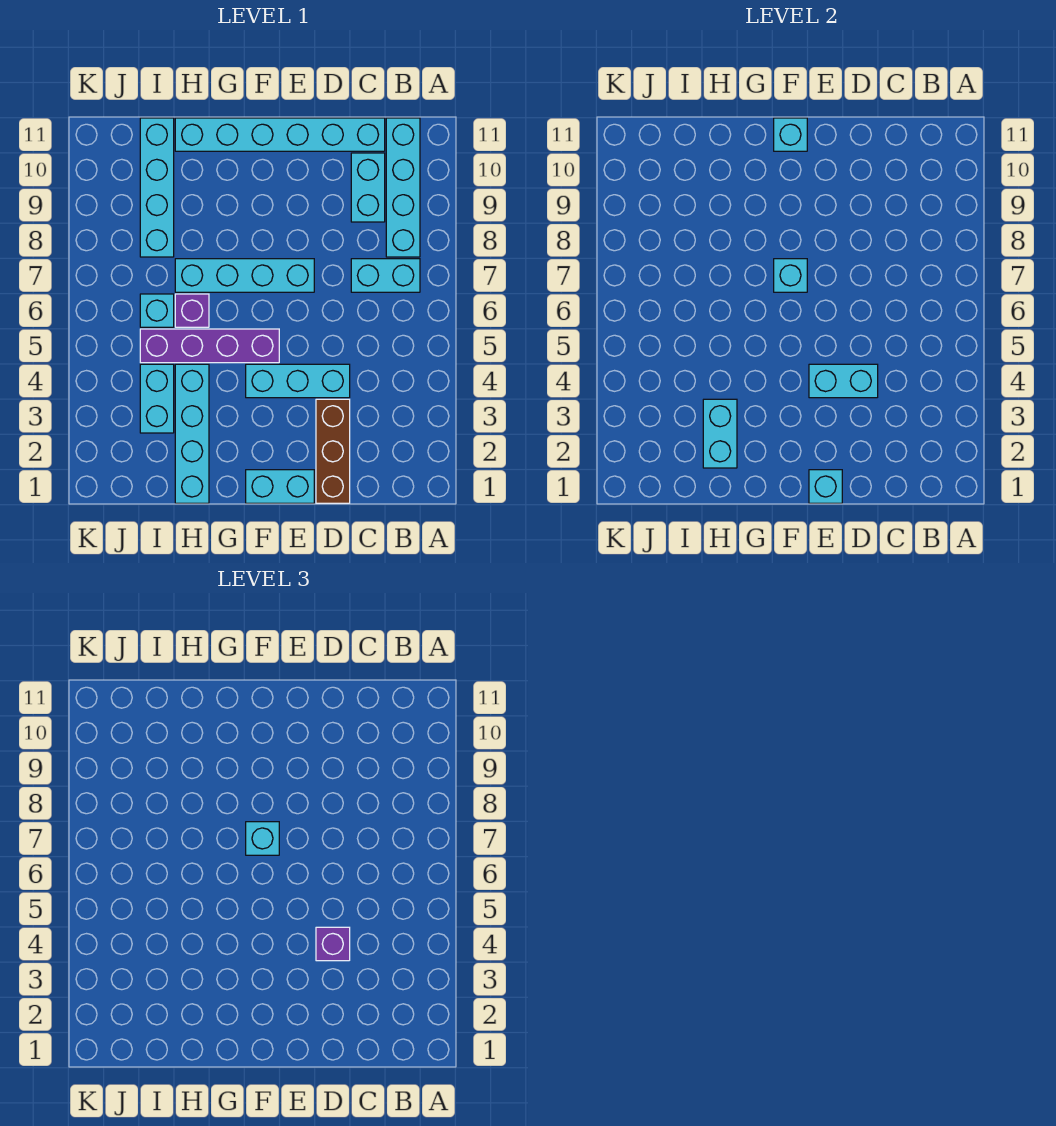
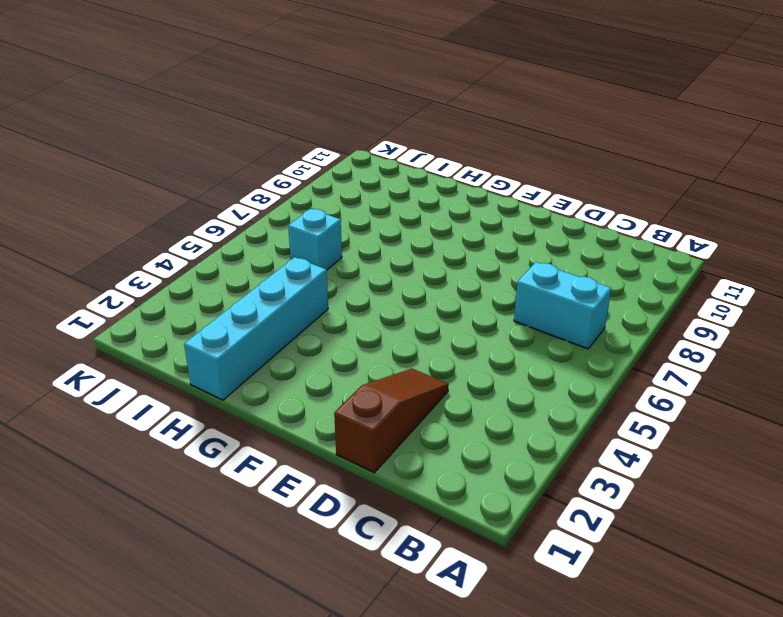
brown 1x3 slope [334,369,449,473] -> brown 1x3 brick [316,399,350,503]
none -> cyan 1x4 brick [386,118,420,257]
none -> cyan 1x2 brick [351,153,385,222]
none -> cyan 1x6 brick [175,118,385,151]

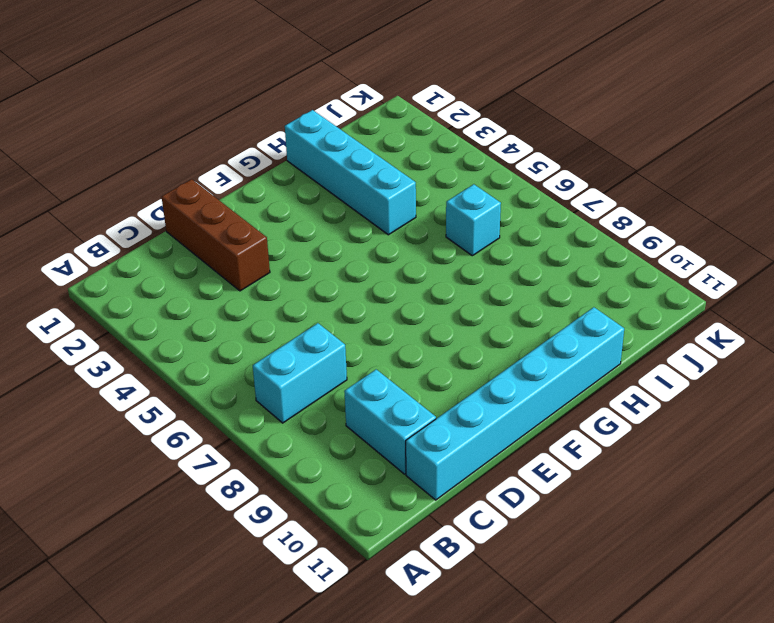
none -> cyan 1x4 brick [386,118,420,257]
none -> cyan 1x3 brick [246,364,350,398]
none -> cyan 1x2 brick [246,470,314,503]

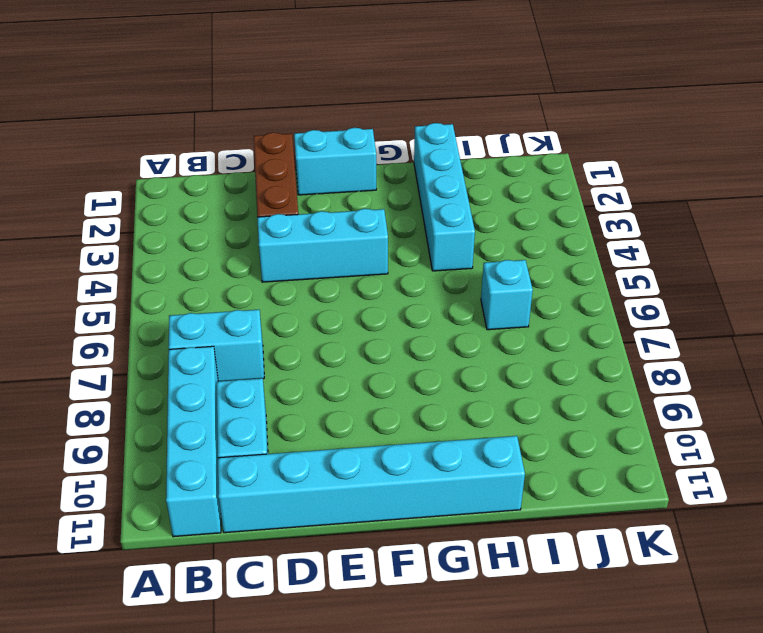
none -> cyan 1x4 brick [175,259,314,292]
none -> purple 1x4 brick [140,329,279,363]
none -> purple 1x1 brick [175,294,209,327]

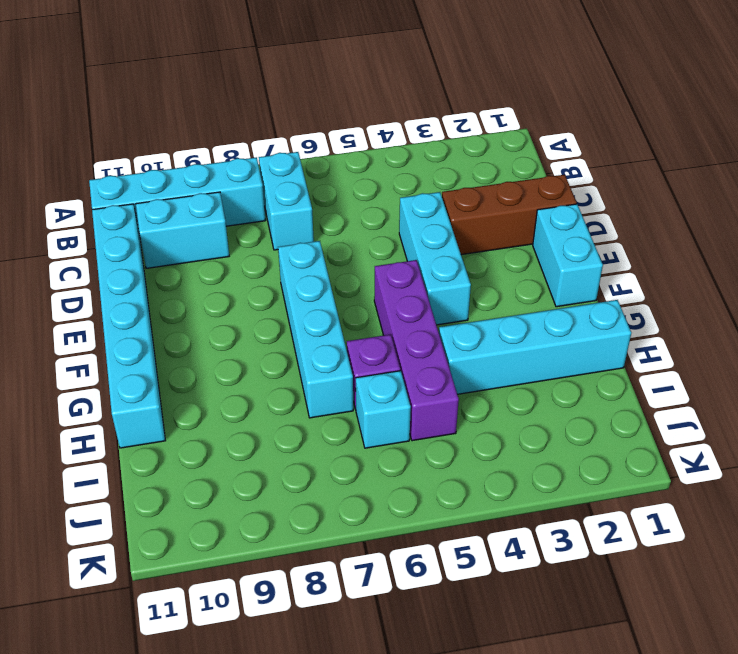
none -> cyan 1x2 brick [140,364,174,433]
none -> cyan 1x4 brick [140,118,174,257]
none -> cyan 1x2 brick [809,364,878,398]

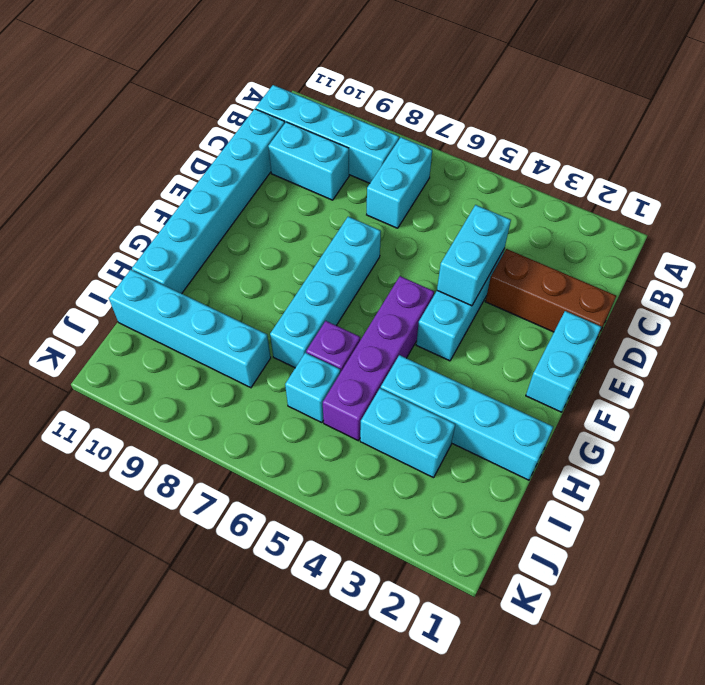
none -> cyan 1x1 brick [809,470,842,503]
none -> cyan 1x1 brick [774,259,807,292]
none -> cyan 1x1 brick [774,118,807,151]

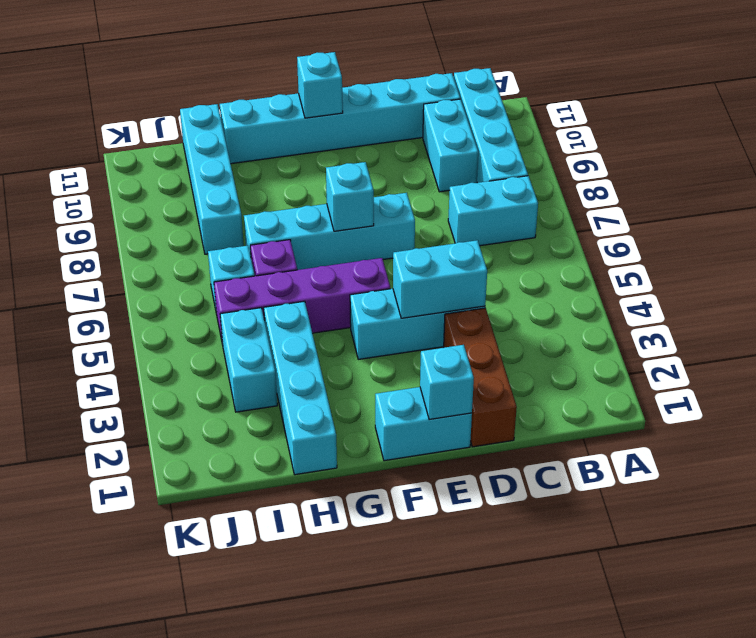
none -> cyan 1x2 brick [703,399,737,468]
none -> purple 1x1 brick [316,927,350,961]
none -> cyan 1x1 brick [246,822,279,855]

